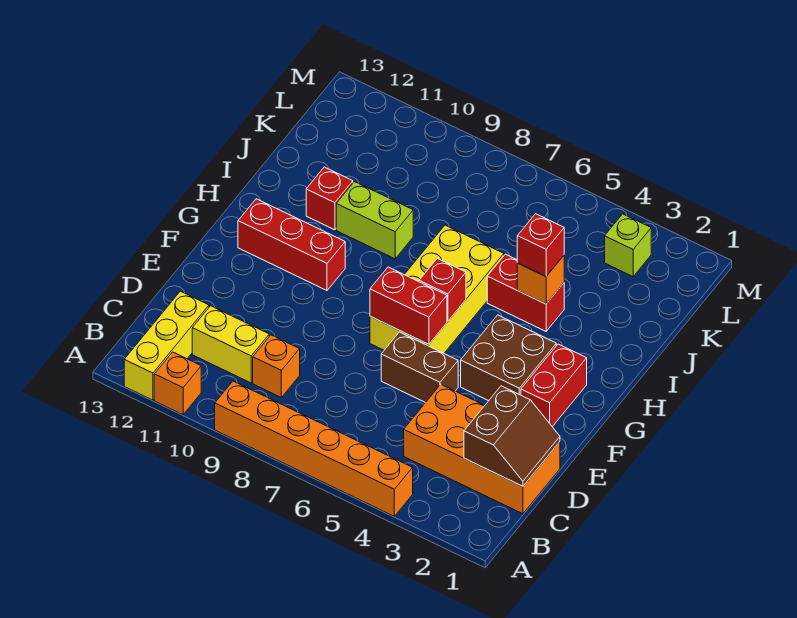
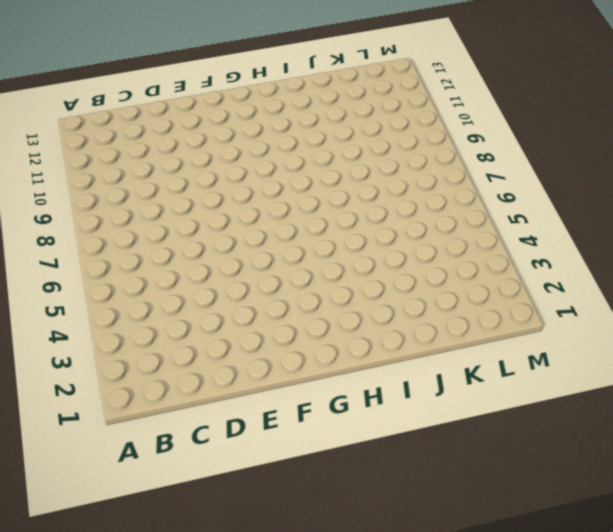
none -> orange 1x6 brick [215,381,413,516]
none -> orange 1x1 brick [154,352,201,415]
none -> yellow 1x3 brick [124,291,209,400]

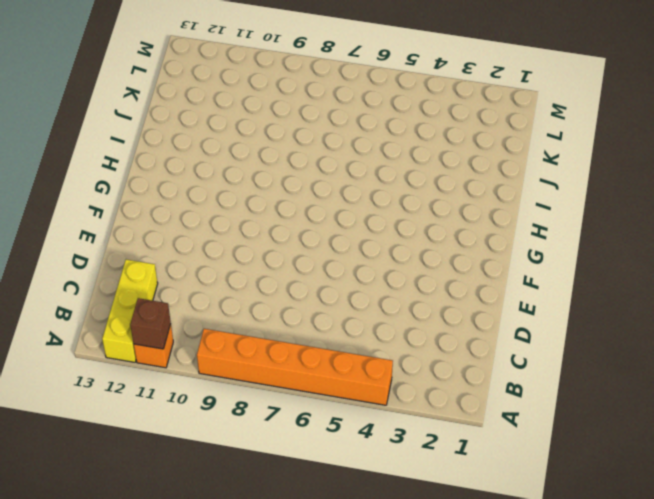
brown 1x1 brick [130,298,171,349] -> none
none -> orange 2x4 brick [404,385,560,514]
none -> orange 1x1 brick [253,335,300,397]
none -> yellow 1x2 brick [192,306,269,383]

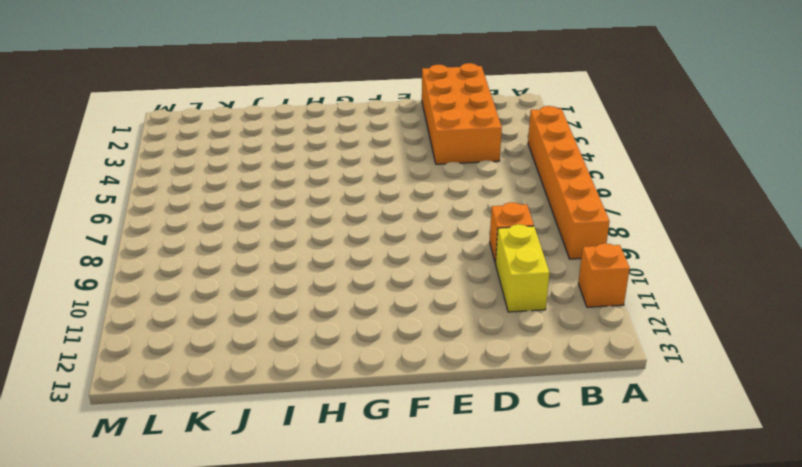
none -> yellow 1x3 brick [124,291,209,400]
none -> brown 1x2 brick [381,332,458,403]
none -> red 1x2 brick [521,344,587,427]

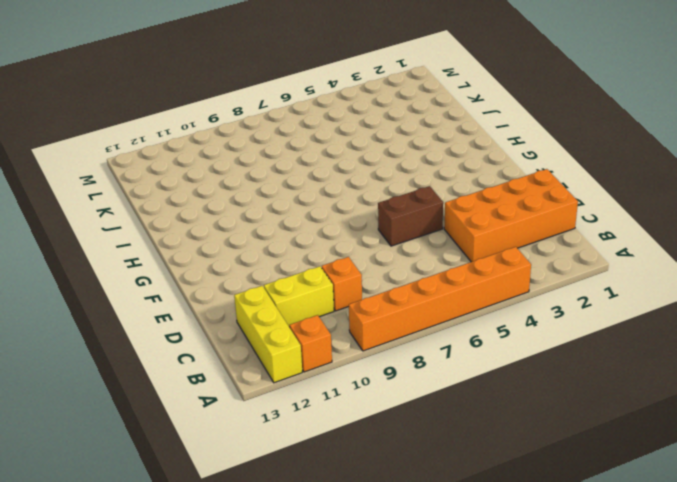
none -> red 1x2 brick [521,344,587,427]
none -> brown 2x2 brick [461,315,556,401]
none -> yellow 2x4 brick [370,225,504,353]

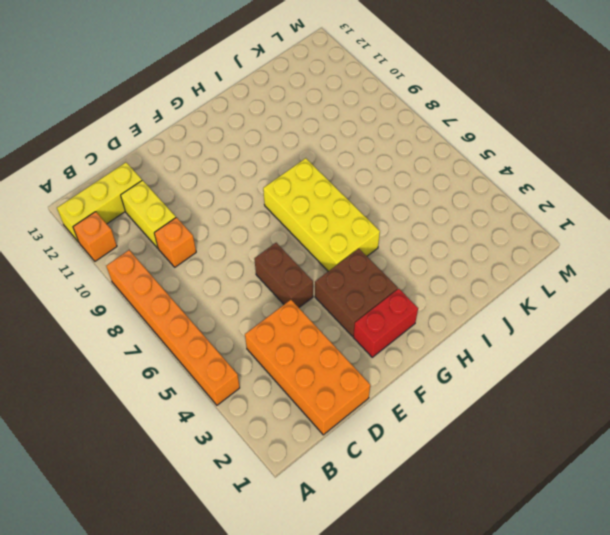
yellow 2x4 brick [263,158,380,271] -> yellow 2x4 brick turned to [370,225,504,353]
none -> red 1x3 brick [238,199,345,290]
none -> red 1x2 brick [487,254,564,331]
none -> lime 1x2 brick [336,182,413,259]

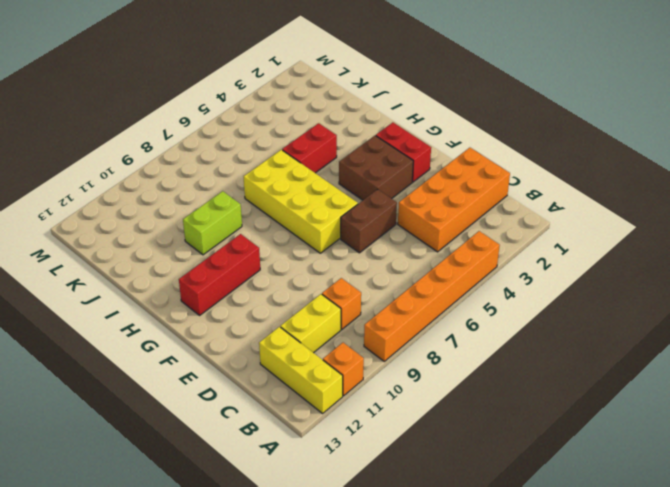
none -> red 1x1 brick [306,167,353,230]
none -> lime 1x1 brick [605,214,651,277]
none -> brown 2x2 slope [464,386,560,486]

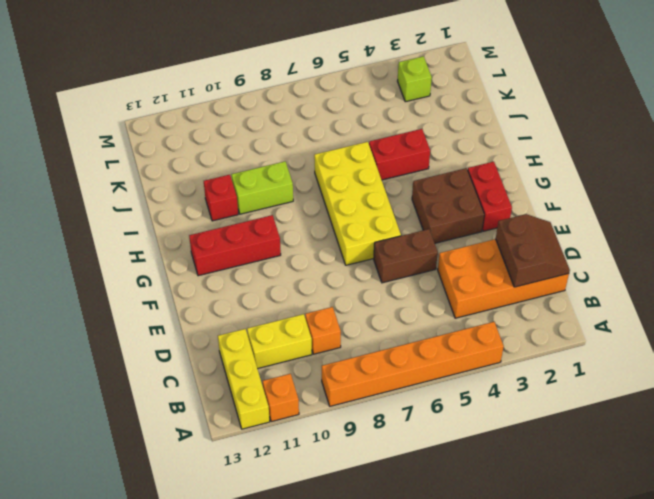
none -> red 1x2 brick [370,267,447,344]
none -> red 1x1 brick [419,258,466,321]
none -> orange 1x1 brick [517,256,564,304]

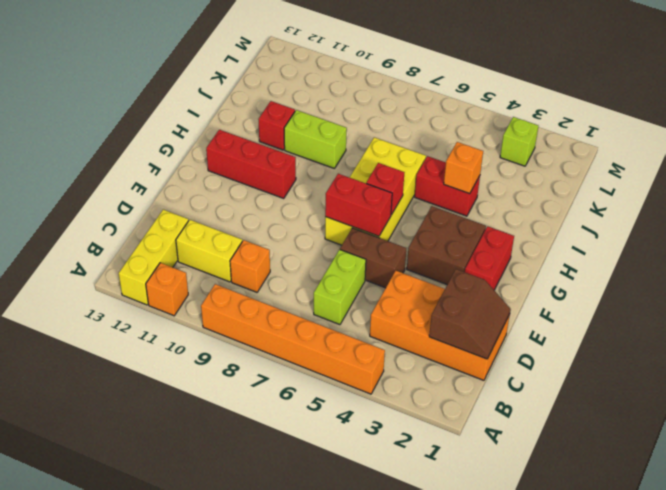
lime 1x2 brick [314,249,366,325] -> none
none -> red 1x1 brick [517,214,564,277]

